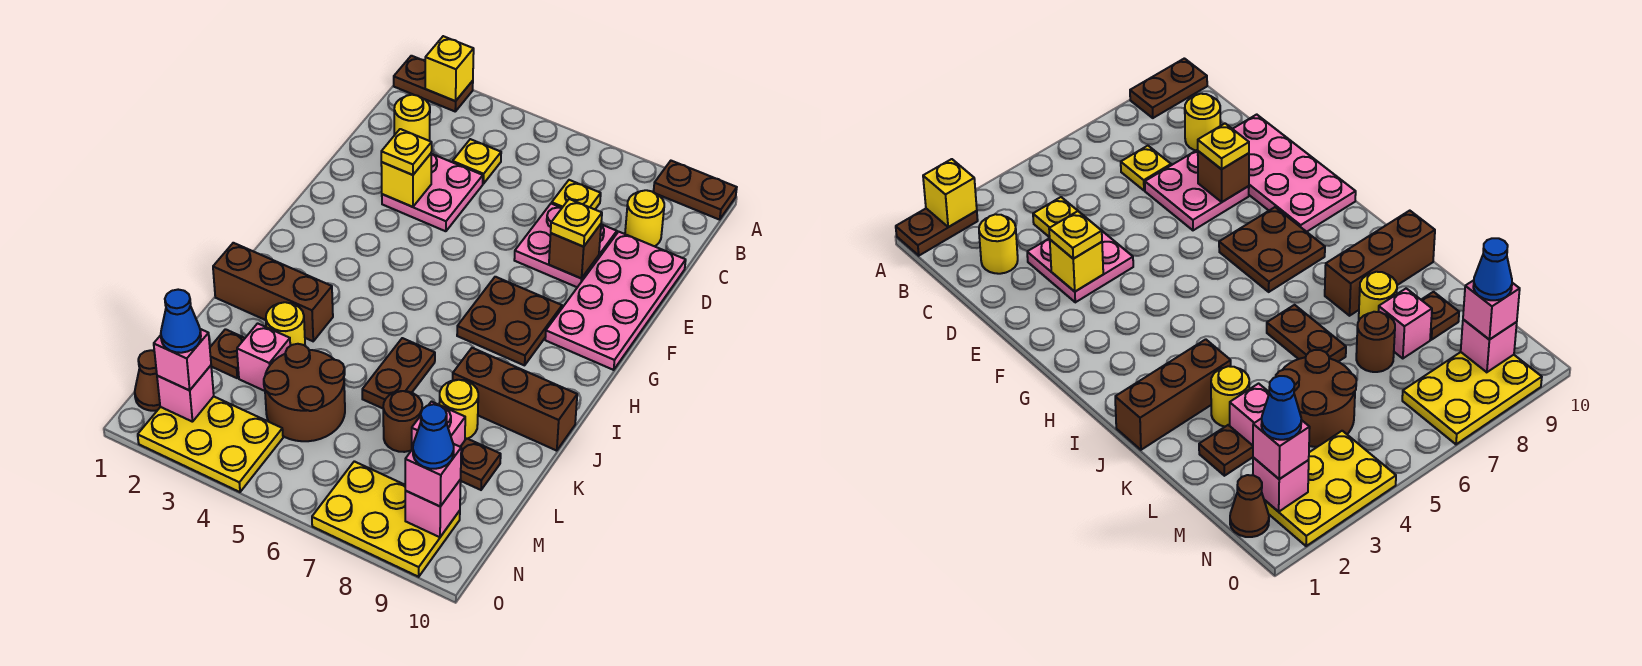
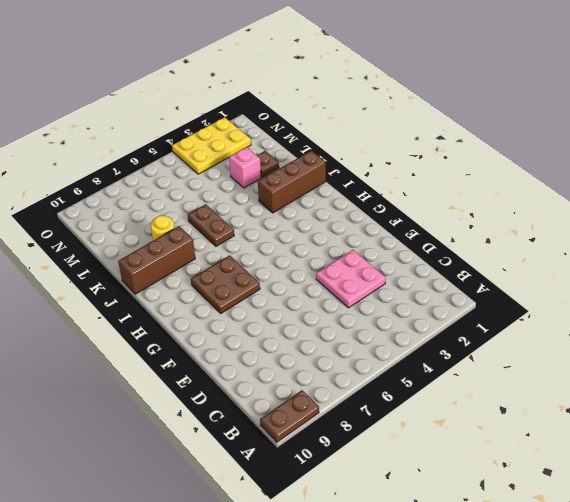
none -> brown 1x2 plate [394,56,473,111]
none -> yellow 1x1 round brick [394,95,430,141]
none -> yellow 1x1 plate [453,139,501,184]
none -> yellow 1x1 plate [552,180,601,209]

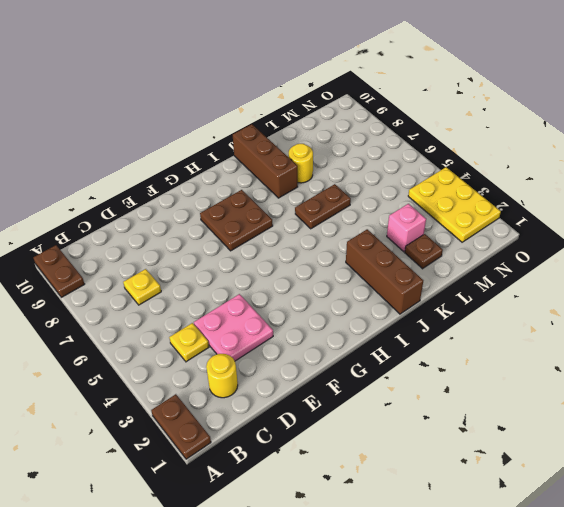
none -> yellow 1x1 round brick [625,190,664,246]
none -> pink 2x2 plate [514,203,617,287]
none -> pink 2x4 plate [545,232,686,370]
none -> yellow 1x1 round brick [266,302,305,346]

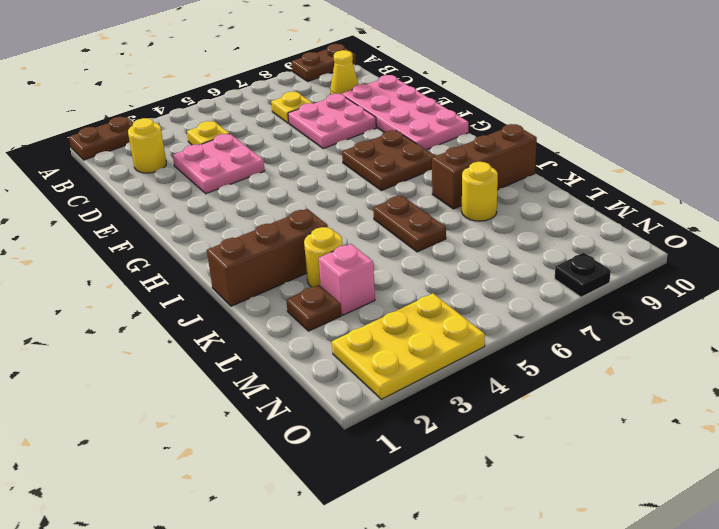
yellow 1x1 cone [330,50,359,94] -> yellow 1x1 round brick [625,190,664,246]
black 1x1 plate [555,253,611,297] -> yellow 2x3 plate [312,461,460,577]
none -> brown 2x2 round brick [264,344,345,441]
none -> brown 1x1 round brick [383,391,422,452]
none -> pink 1x1 brick [412,402,465,449]
none -> brown 1x1 plate [460,439,501,490]

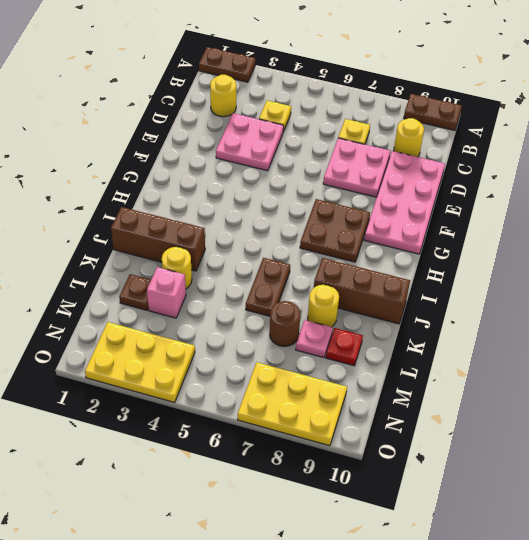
pink 1x1 plate [296,320,333,358] -> pink 1x1 brick [412,402,465,449]
red 1x1 plate [326,328,363,366] -> brown 1x1 plate [460,439,501,490]
none -> brown 2x2 round brick [264,344,345,441]
none -> brown 1x1 cone [135,350,160,411]
none -> yellow 1x1 brick [425,36,474,101]
none -> yellow 1x1 brick [381,154,431,207]

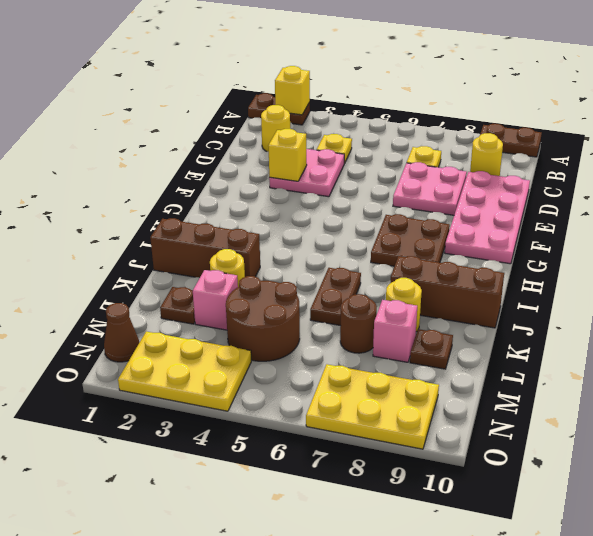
none -> brown 1x1 brick [549,224,601,278]
none -> pink 1x1 brick [157,366,214,422]
none -> pink 1x1 brick [405,480,461,537]
none -> yellow 1x1 plate [381,129,432,175]

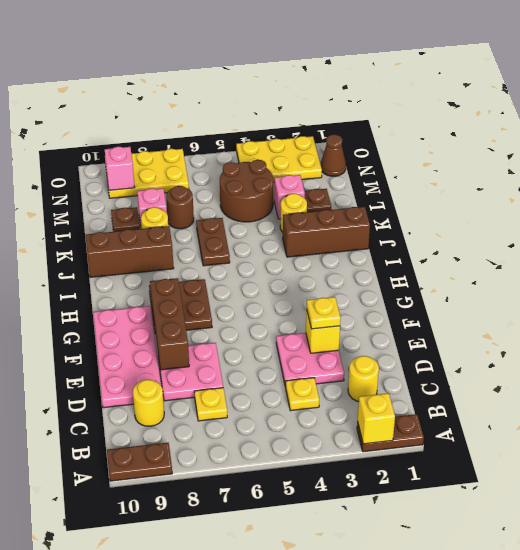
brown 1x3 brick [150,278,189,370] -> brown 1x1 brick [549,224,601,278]
none -> pink 1x1 brick [157,366,214,422]
none -> yellow 1x1 plate [551,199,602,247]
none -> pink 1x1 brick [154,329,211,390]
none -> pink 1x1 brick [405,444,461,506]

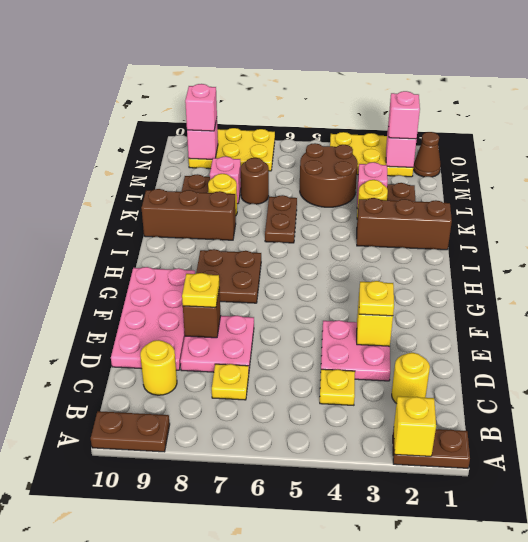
none -> blue 1x1 cone [161,290,201,353]
none -> blue 1x1 cone [413,404,454,469]

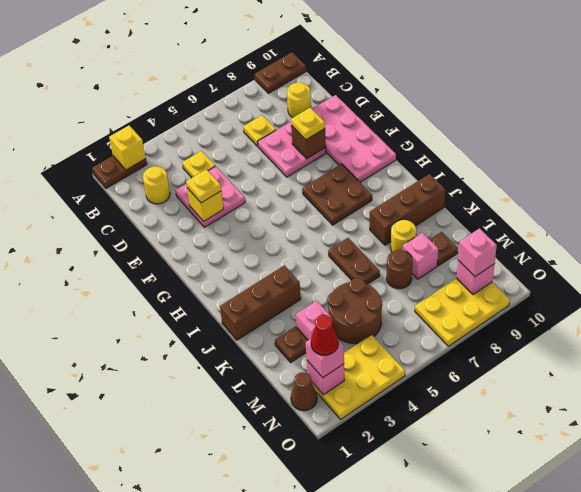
red 1x1 cone [311,315,338,355] -> blue 1x1 cone [161,290,201,353]
none -> yellow 1x1 round brick [266,302,305,346]
none -> blue 1x1 cone [413,404,454,469]

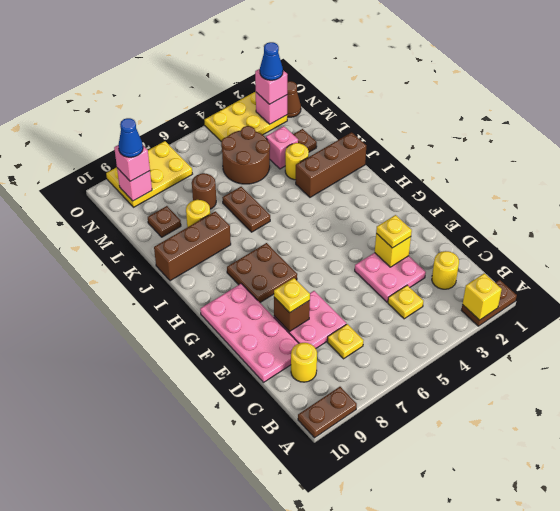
none -> pink 1x1 brick [412,402,465,449]

